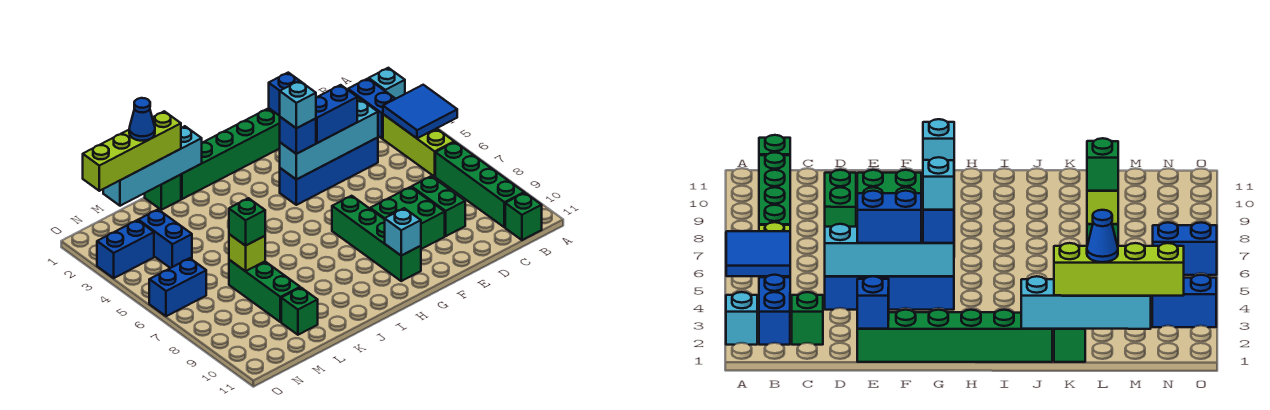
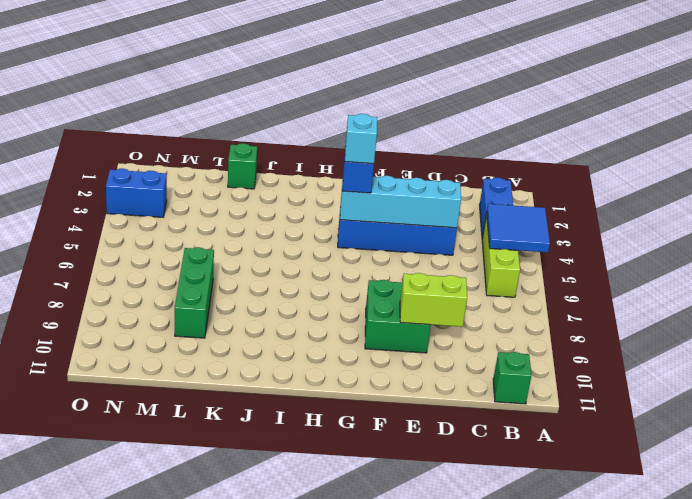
lime 1x2 brick [400,273,467,327] -> none
none -> cyan 1x1 brick [369,68,405,99]
none -> green 1x4 brick [435,142,524,227]
none -> green 1x1 brick [792,292,823,345]

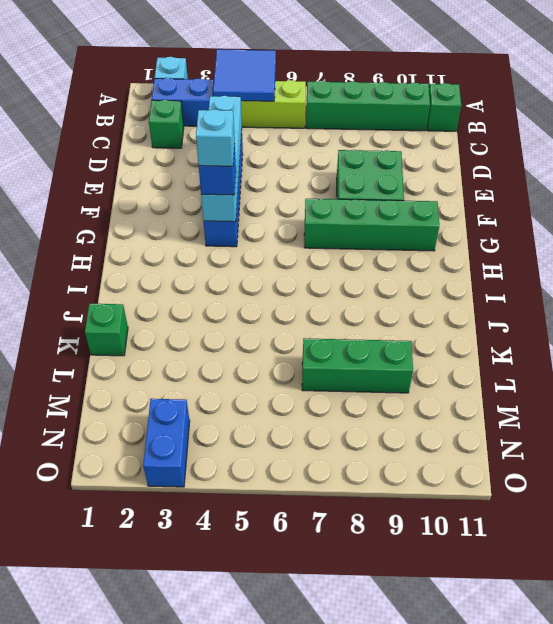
none -> green 1x2 brick [412,176,465,236]
none -> green 1x6 brick [181,108,280,199]
none -> green 1x1 brick [281,288,318,335]

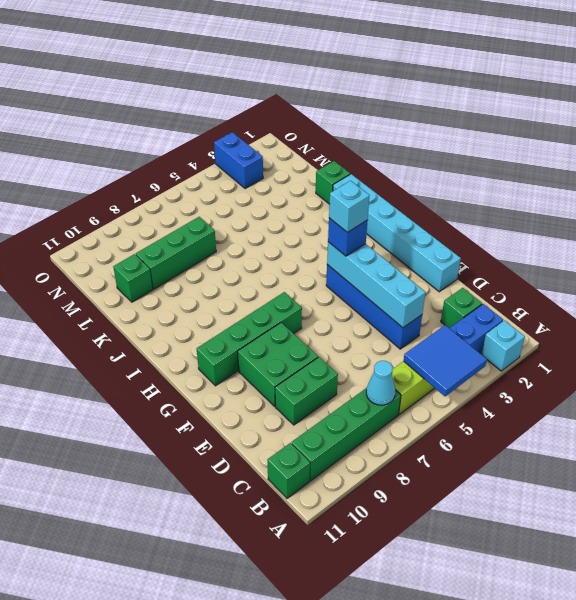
cyan 1x1 cone [366,361,395,405] -> none
cyan 1x6 brick [333,174,461,292] -> green 1x6 brick [181,108,280,199]
none -> blue 1x2 brick [138,210,192,268]
none -> blue 1x2 brick [149,258,206,316]
none -> blue 1x1 brick [269,73,299,116]

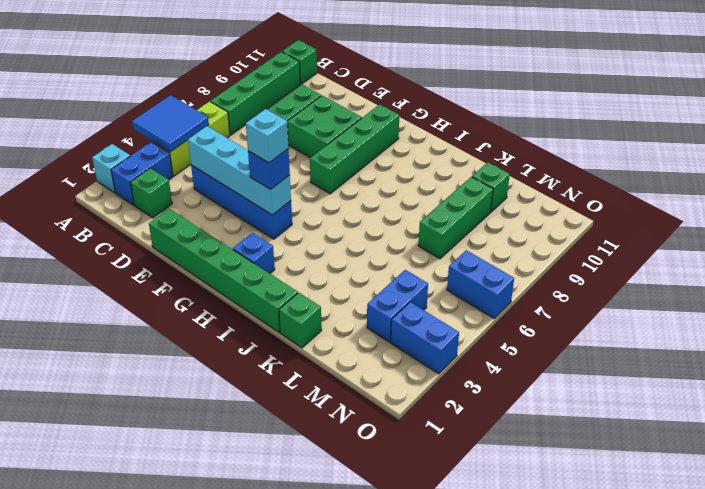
blue 1x1 brick [233,233,275,273] -> blue 1x1 brick moved to [269,73,299,116]
none -> cyan 1x1 brick [385,208,421,256]
none -> cyan 1x4 brick [103,126,202,206]
none -> lime 1x1 brick [229,234,265,271]

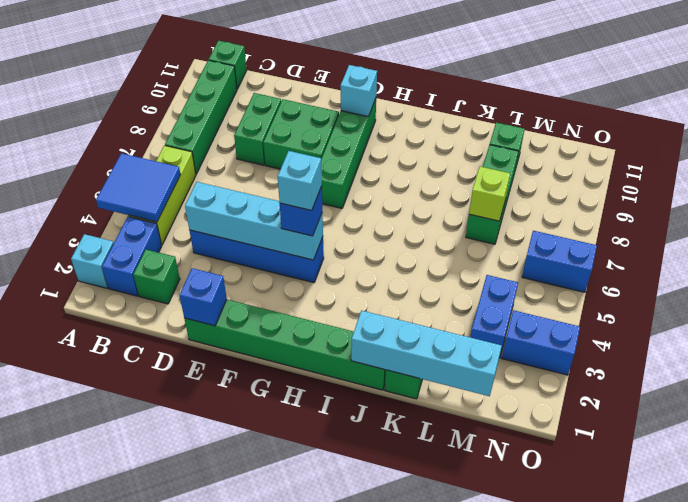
none -> blue 1x2 brick [316,85,357,143]
none -> lime 1x4 brick [83,111,181,191]
none -> green 1x1 brick [229,198,265,246]

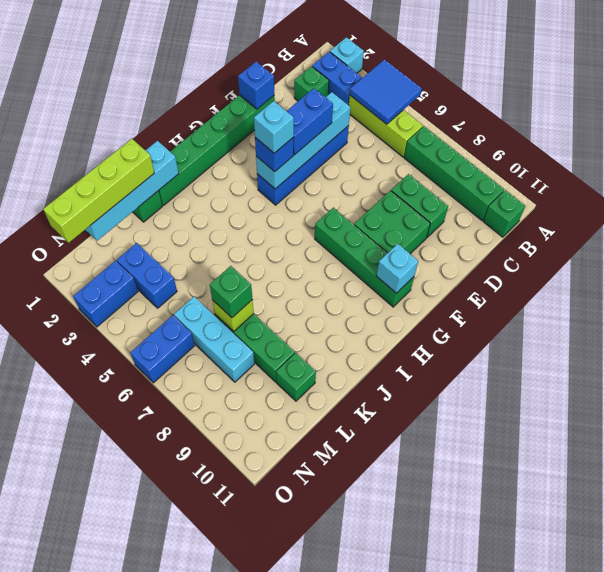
cyan 1x3 brick [174,297,254,382] -> none
none -> blue 1x1 cone [129,98,155,141]

